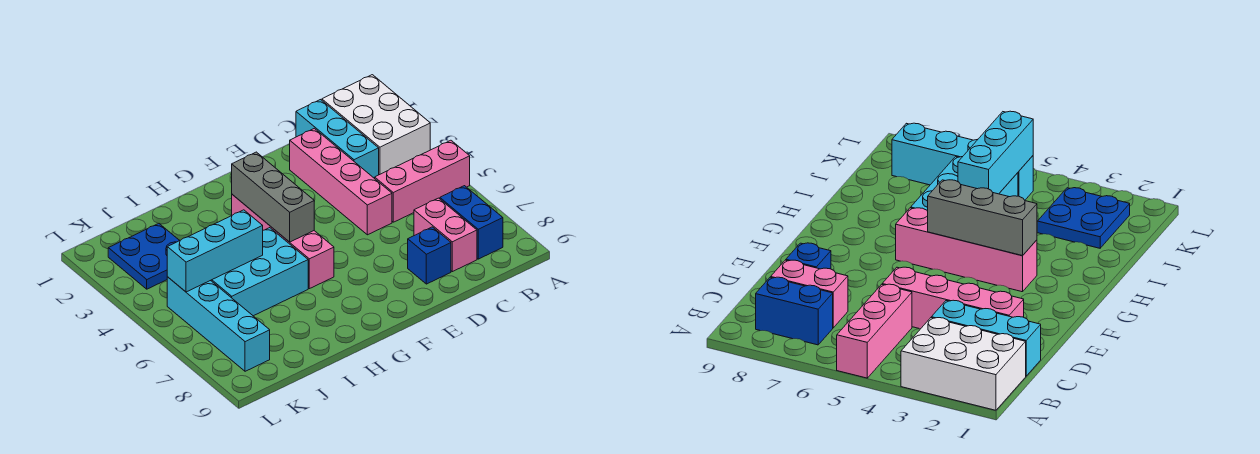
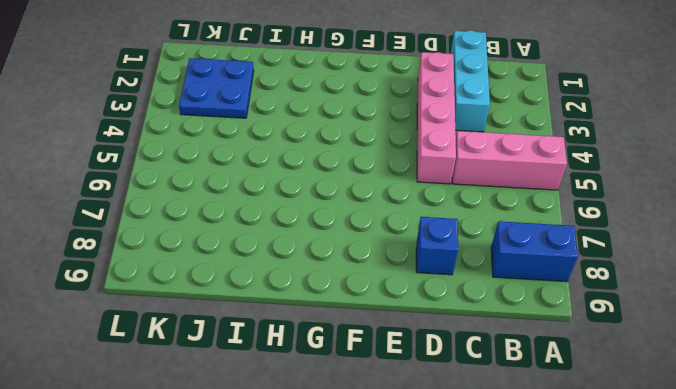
blue 1x2 brick [491,221,578,282] -> blue 1x2 brick turned to [440,186,503,259]
none -> white 2x3 brick [322,75,430,175]
none -> pink 1x2 brick [414,198,477,272]
none -> pink 1x4 brick [232,194,334,289]

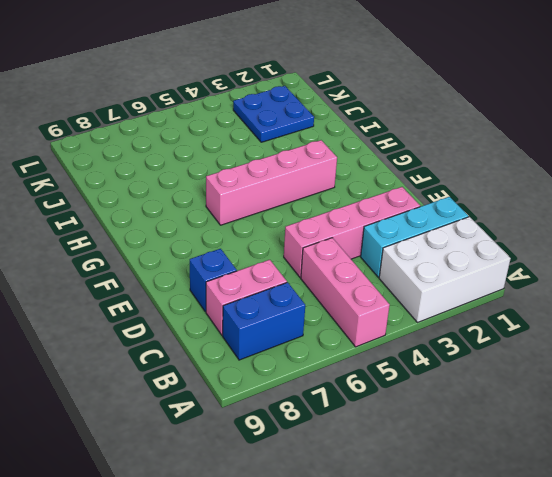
none -> cyan 2x3 brick [211,228,308,316]
none -> cyan 1x4 brick [167,277,270,371]
none -> grey 1x3 brick [232,152,314,242]

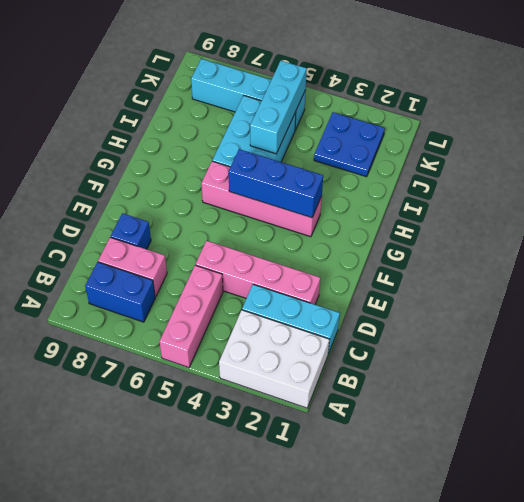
blue 1x3 brick [228,149,323,218] -> grey 1x3 brick [232,152,314,242]

